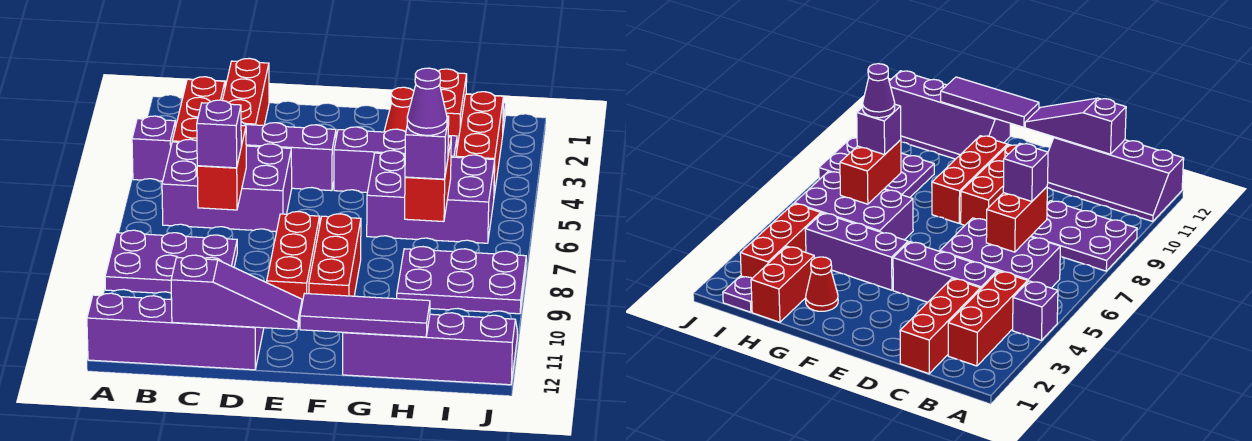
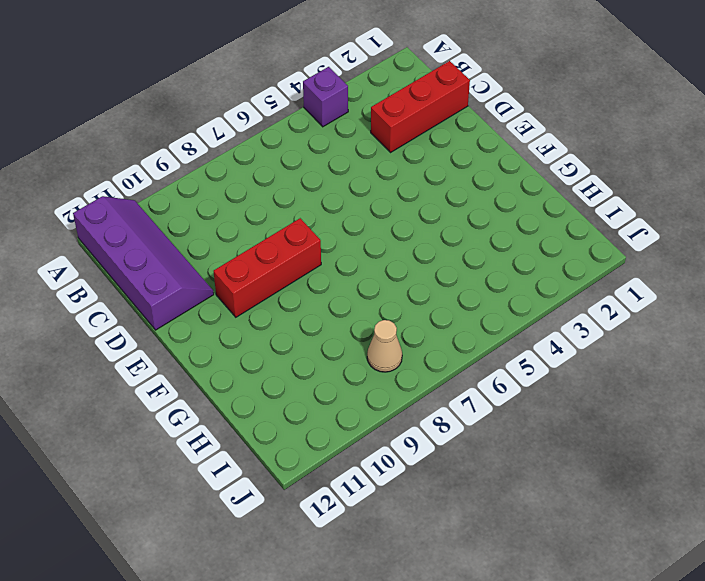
tan 1x1 cone [367,320,402,372] -> purple 2x3 plate [397,247,526,314]
none -> purple 2x3 plate [105,230,237,293]
none -> red 1x3 brick [172,77,225,142]
none -> purple 2x3 brick [162,139,292,232]

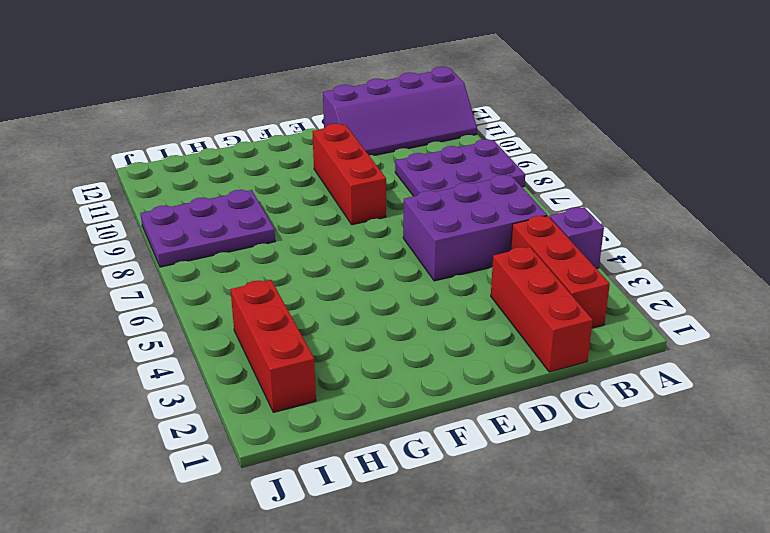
none -> purple 1x3 brick [241,122,336,191]
none -> purple 1x3 brick [334,127,457,193]
none -> red 1x3 brick [309,214,361,296]

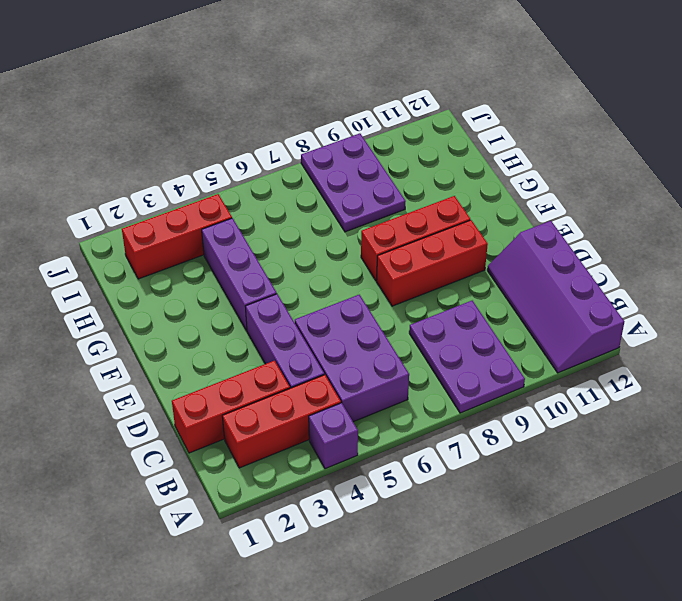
none -> red 1x1 cone [384,87,414,132]
none -> purple 2x3 brick [367,151,495,243]
none -> purple 2x4 slope [343,313,517,385]

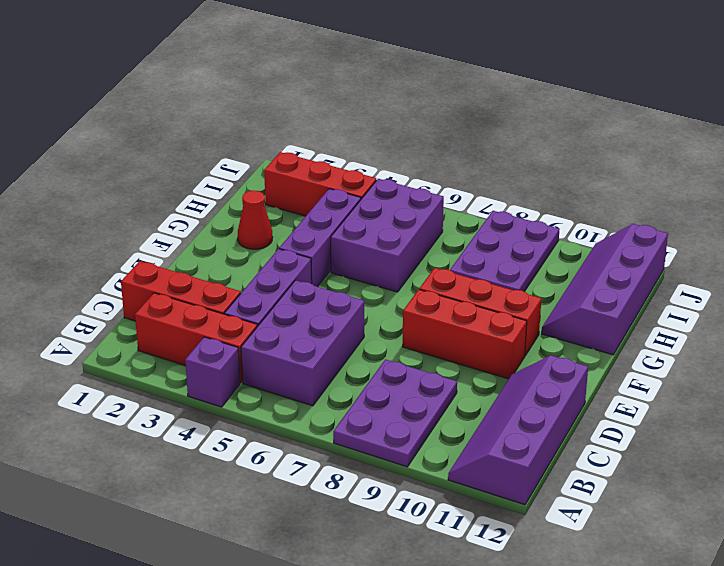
none -> red 1x2 brick [439,69,467,147]
none -> purple 1x1 plate [723,276,752,312]
none -> red 1x2 brick [197,126,246,210]

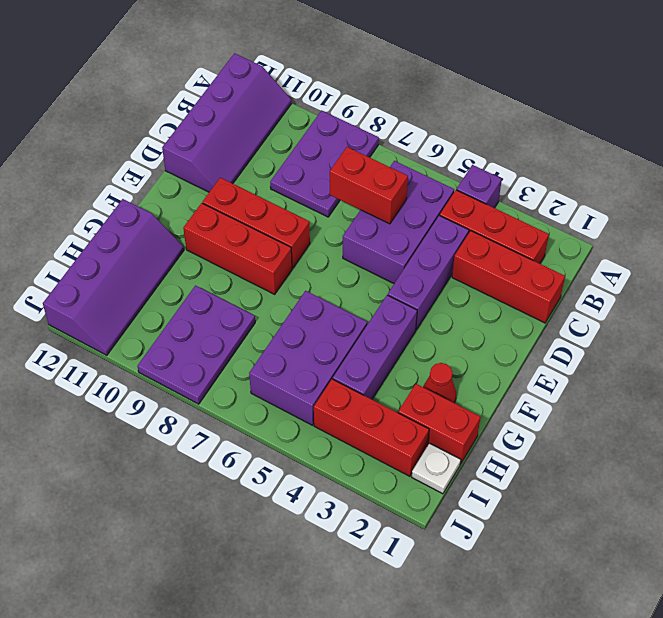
white 1x1 plate [412,443,461,494] -> purple 1x1 plate [723,276,752,312]
none -> purple 1x3 slope [171,255,302,330]
none -> purple 1x3 tile [300,293,430,337]
none -> red 1x2 brick [405,137,451,222]

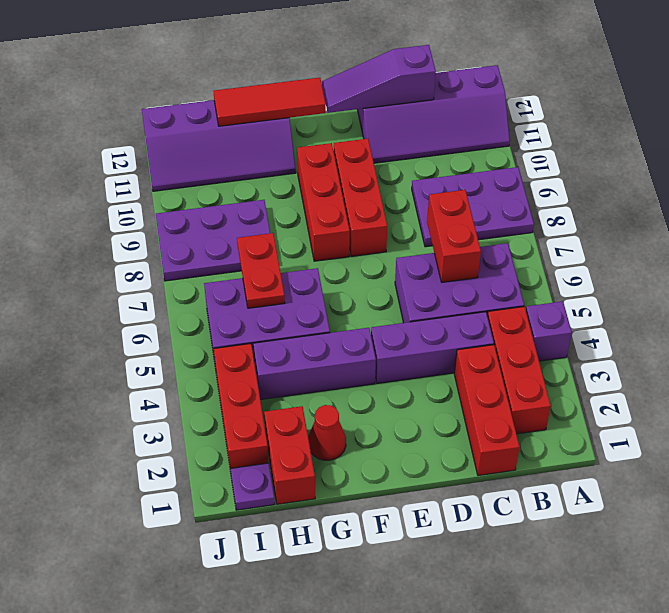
red 1x3 tile [214,78,326,126] -> purple 1x3 tile [300,293,430,337]
red 1x2 plate [237,233,285,308] -> red 1x2 brick [405,137,451,222]
none -> purple 1x1 brick [197,100,241,168]
none -> purple 1x1 brick [405,116,449,179]
none -> purple 1x1 cone [407,68,447,135]

